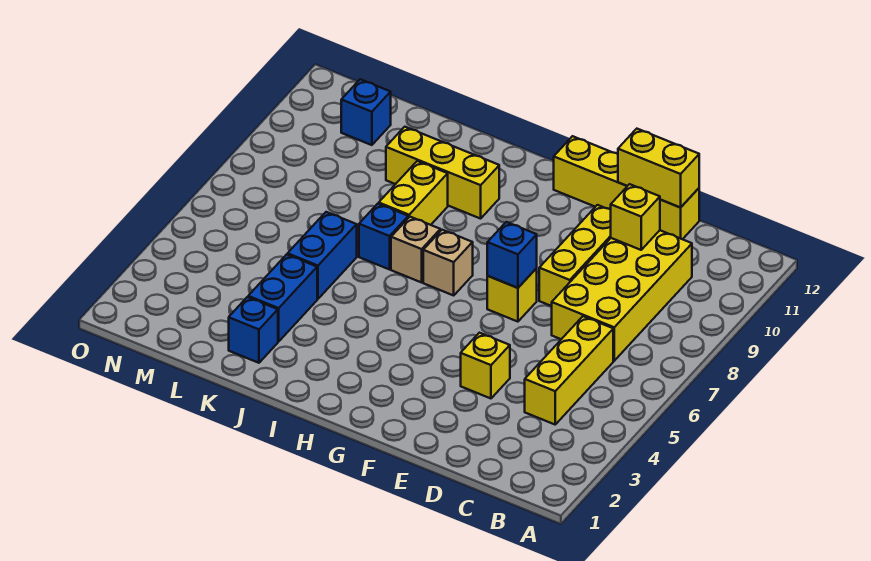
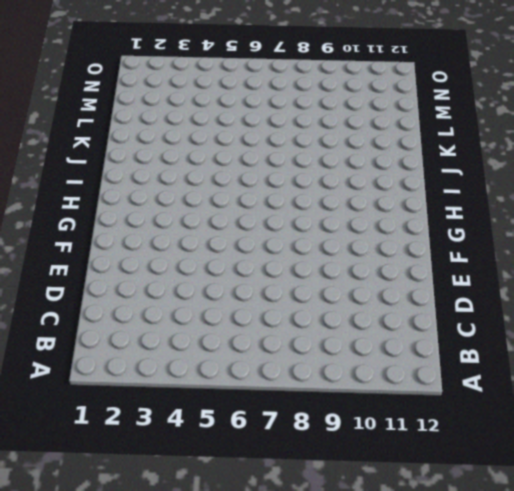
none -> yellow 1x3 brick [525,316,613,424]
none -> yellow 2x4 brick [552,230,692,361]
none -> yellow 1x4 brick [554,136,699,239]

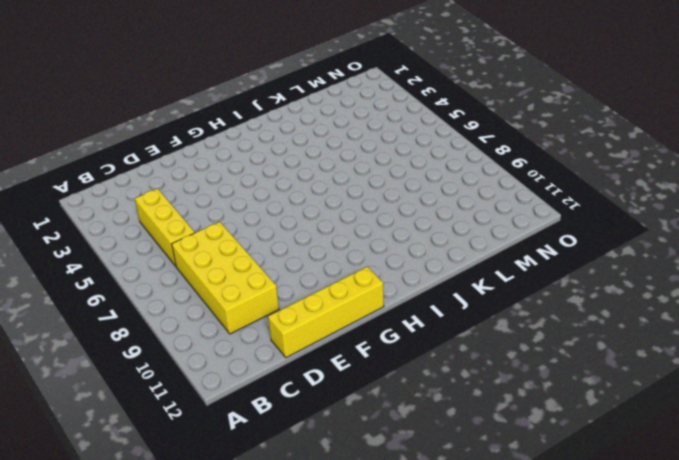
none -> yellow 1x1 brick [461,333,510,398]
none -> yellow 1x3 brick [539,205,611,306]
none -> yellow 1x1 brick [487,268,537,322]

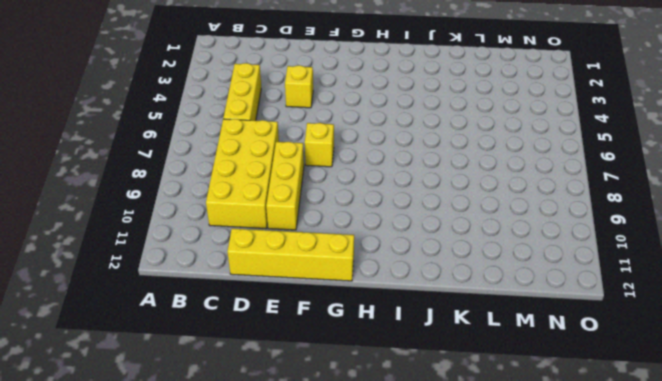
none -> tan 1x1 brick [423,230,473,295]
none -> tan 1x1 brick [391,217,440,282]
none -> yellow 1x3 brick [386,127,499,219]

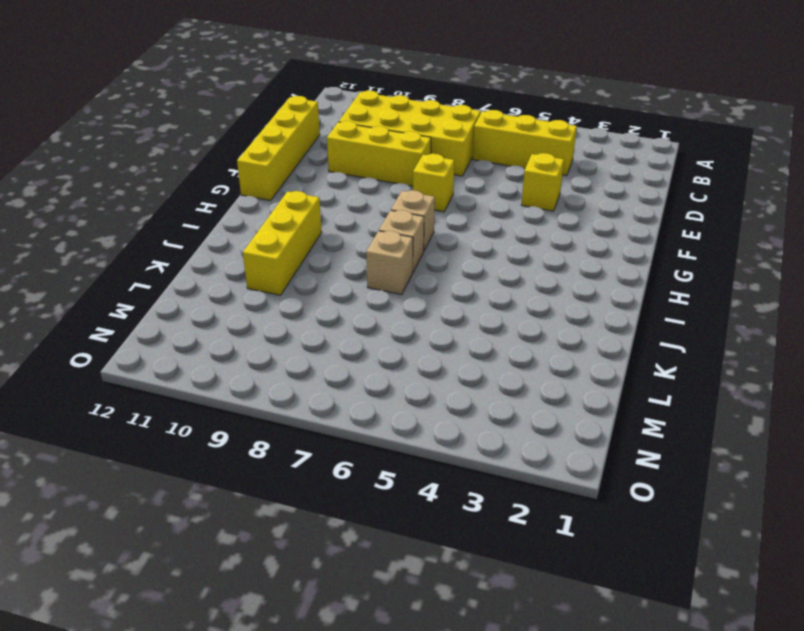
tan 1x1 brick [366,231,413,295] -> blue 1x1 brick [359,204,408,269]
none -> yellow 1x2 brick [379,161,448,225]
none -> blue 1x1 brick [229,297,278,363]
none -> blue 1x2 brick [248,254,317,342]

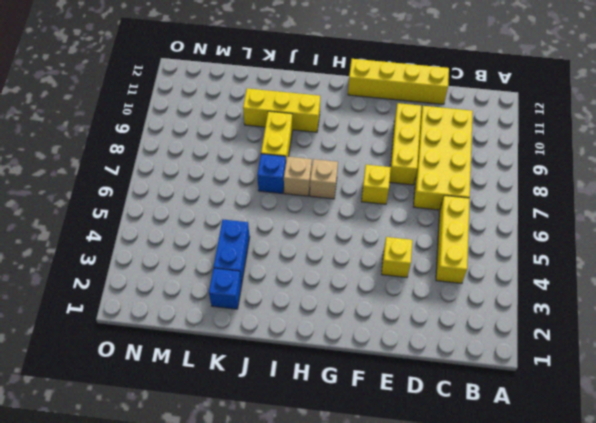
none -> blue 1x2 brick [288,212,357,299]
none -> blue 1x1 brick [341,79,391,145]
none -> yellow 1x1 brick [611,184,660,250]

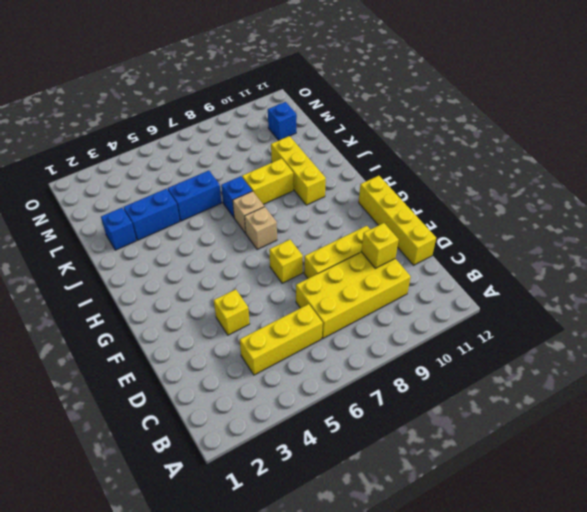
none -> yellow 1x2 brick [618,129,699,208]
none -> blue 1x1 brick [487,222,537,288]

